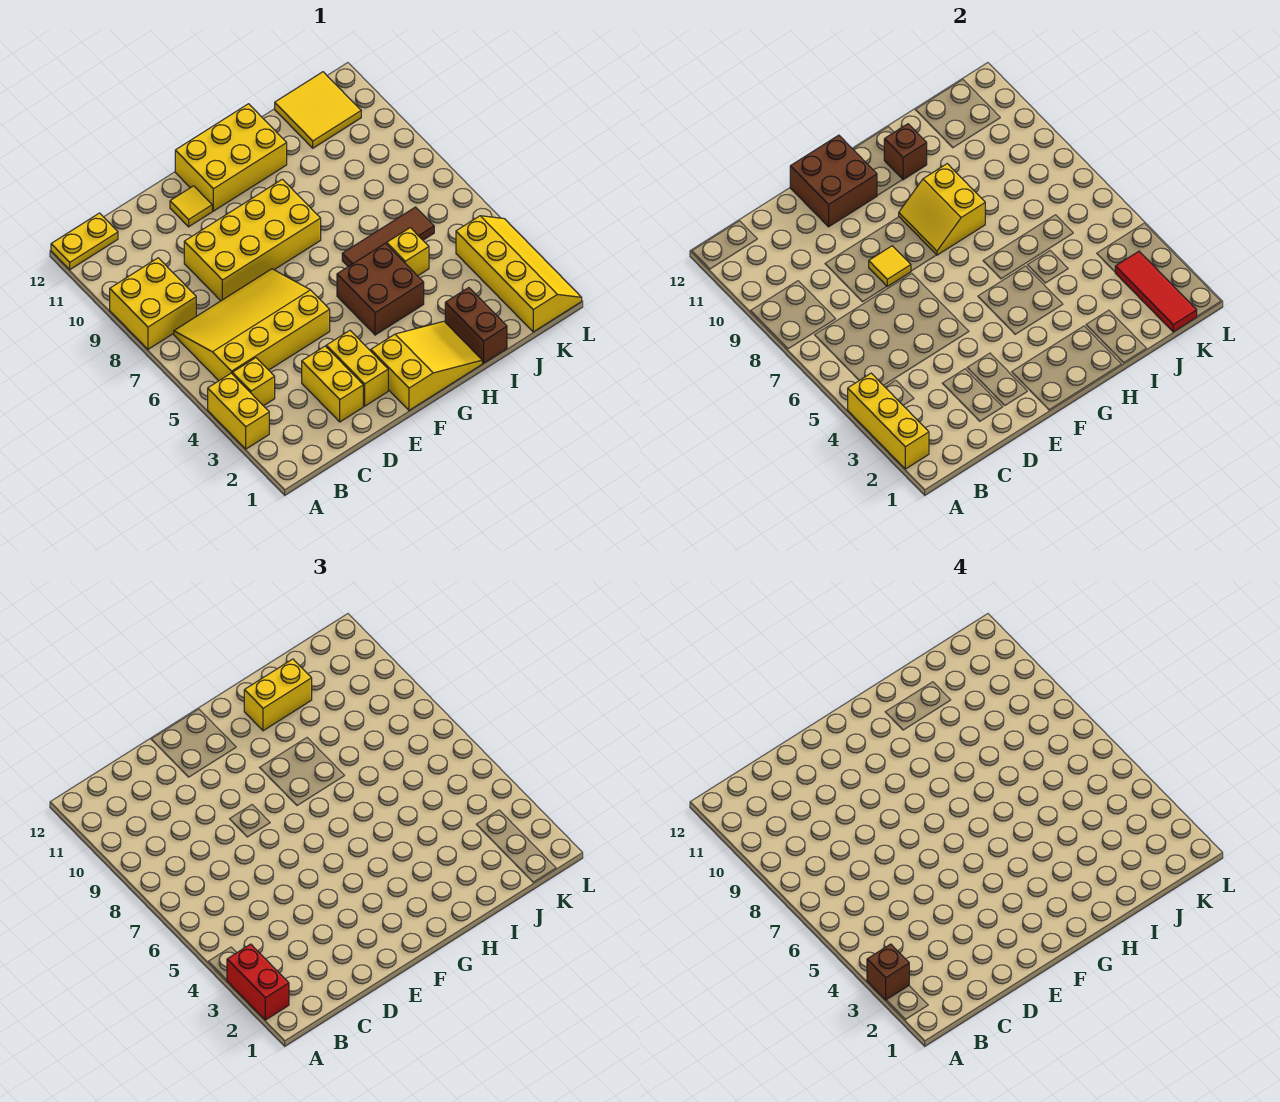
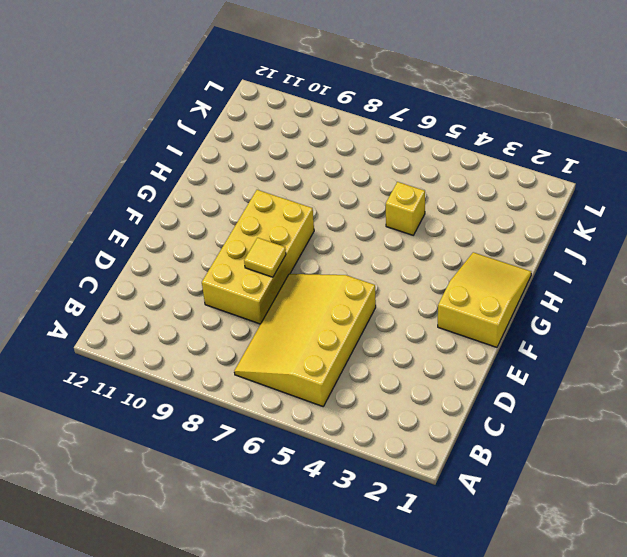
none -> yellow 1x2 brick [208,373,269,449]
none -> yellow 2x2 brick [110,258,196,349]
none -> yellow 1x2 plate [51,213,118,269]

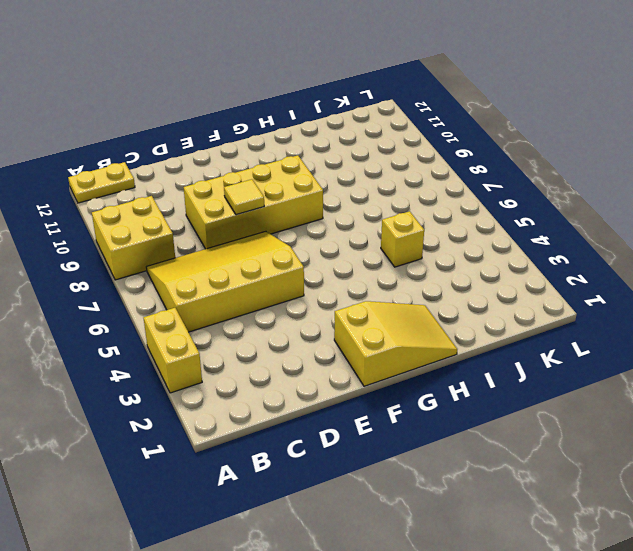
none -> yellow 1x1 brick [232,358,275,406]
none -> yellow 1x2 brick [302,346,363,422]
none -> yellow 1x2 brick [326,331,388,406]

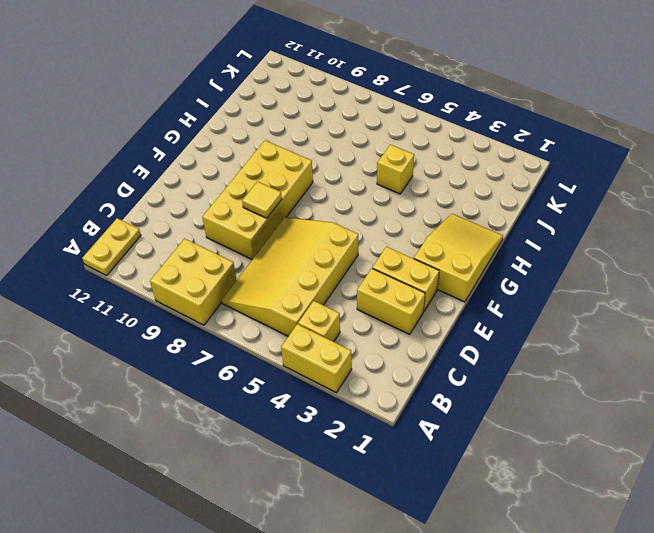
none -> yellow 1x1 tile [170,186,212,227]
none -> yellow 2x3 brick [175,104,287,211]
none -> brown 2x2 brick [337,243,424,335]

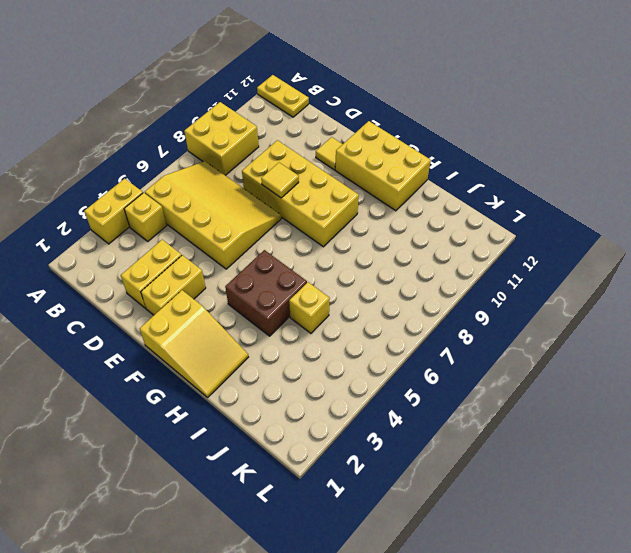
none -> brown 1x3 tile [342,207,434,267]
none -> brown 1x2 brick [445,288,507,363]
none -> yellow 2x2 tile [275,72,361,148]

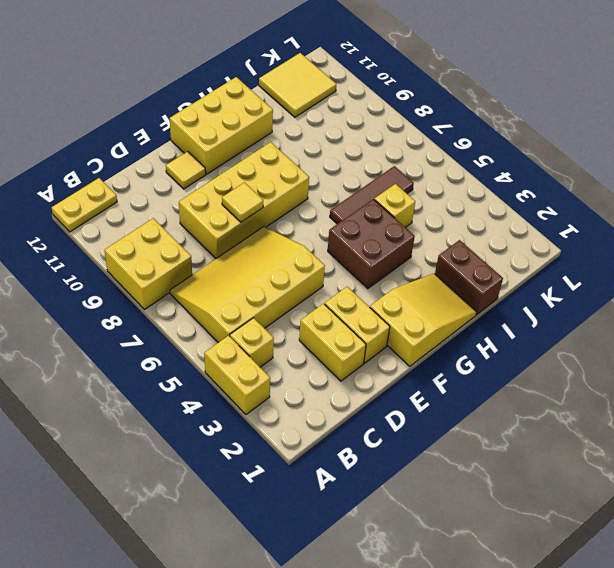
none -> yellow 2x4 slope [456,216,582,332]
none -> yellow 1x3 brick [848,373,929,469]
none -> brown 2x2 brick [790,135,877,227]

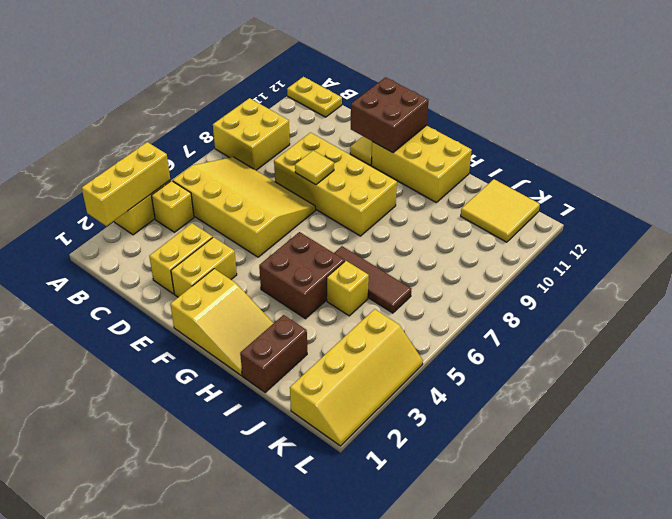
none -> yellow 2x2 slope [899,164,985,255]
none -> brown 1x1 brick [884,124,927,180]
none -> red 1x3 tile [1115,251,1197,332]

